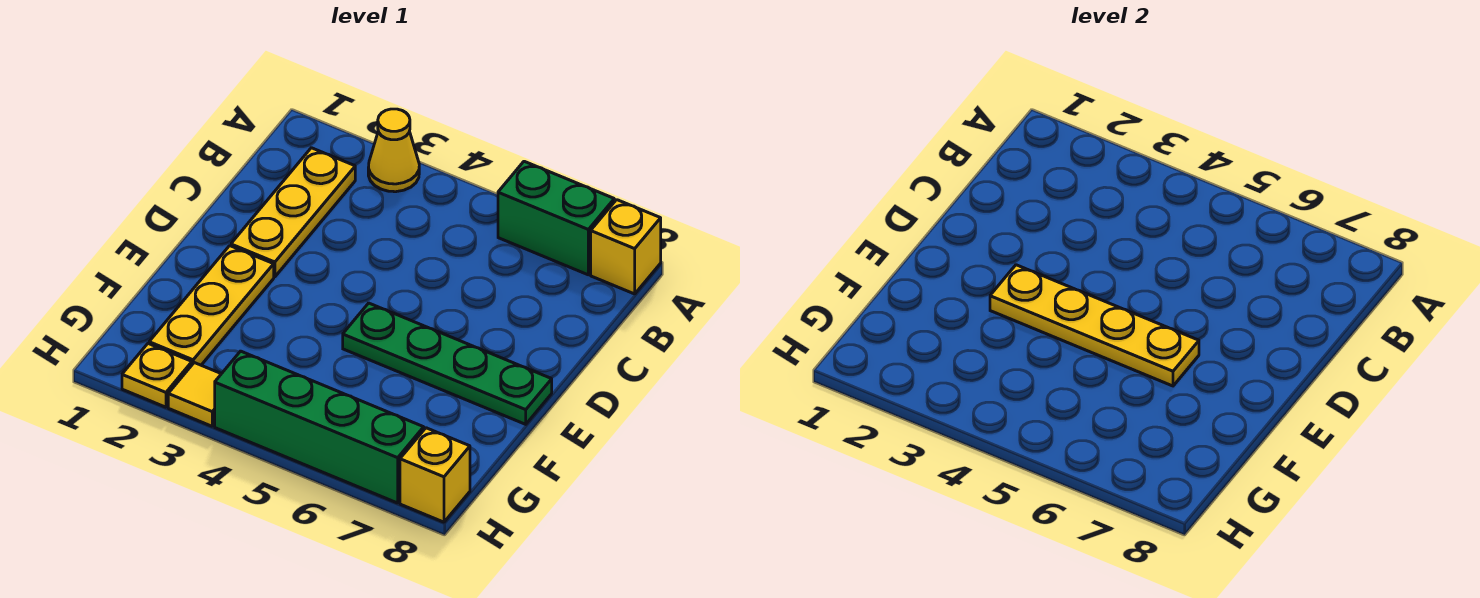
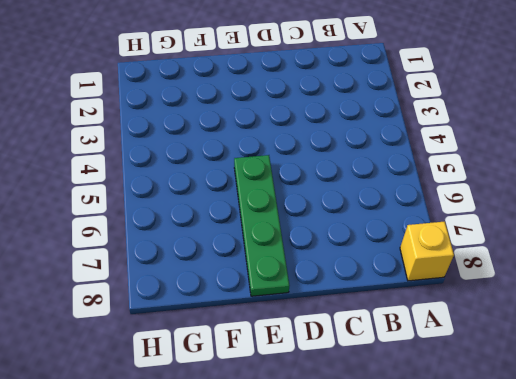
none -> yellow 1x1 cone [368,109,419,192]
none -> green 1x2 brick [498,161,614,275]

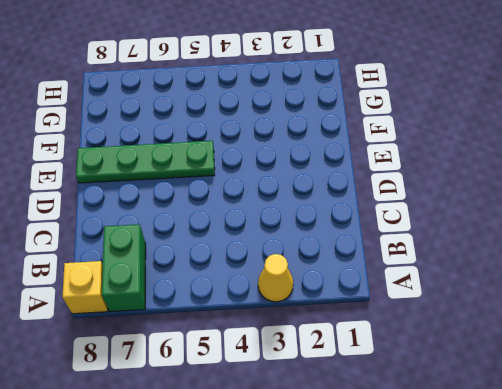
green 1x2 brick [102,224,146,312] -> green 1x2 brick turned to [498,161,614,275]
none -> yellow 1x3 plate [231,148,355,277]
none -> yellow 1x3 plate [149,246,274,365]

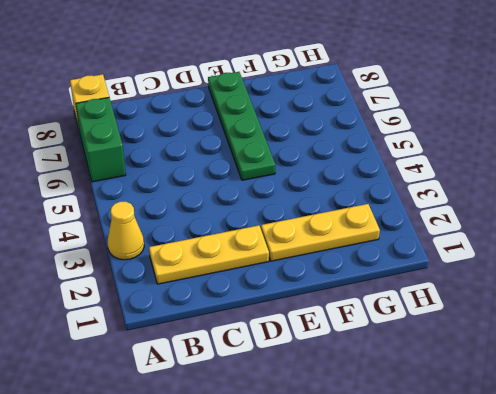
none -> yellow 1x1 plate [122,344,192,407]
none -> yellow 1x1 tile [168,363,221,426]

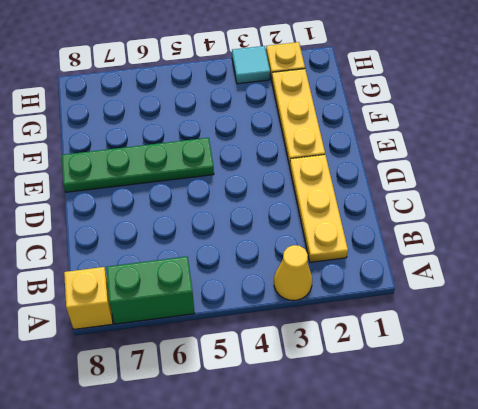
cyan 1x1 tile [232,46,270,84] -> yellow 1x1 tile [168,363,221,426]
none -> green 1x4 brick [215,351,424,503]
none -> yellow 1x1 brick [400,428,470,522]

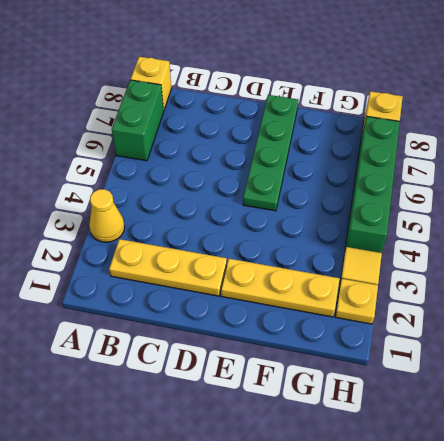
none -> yellow 1x4 plate [990,265,1199,386]

